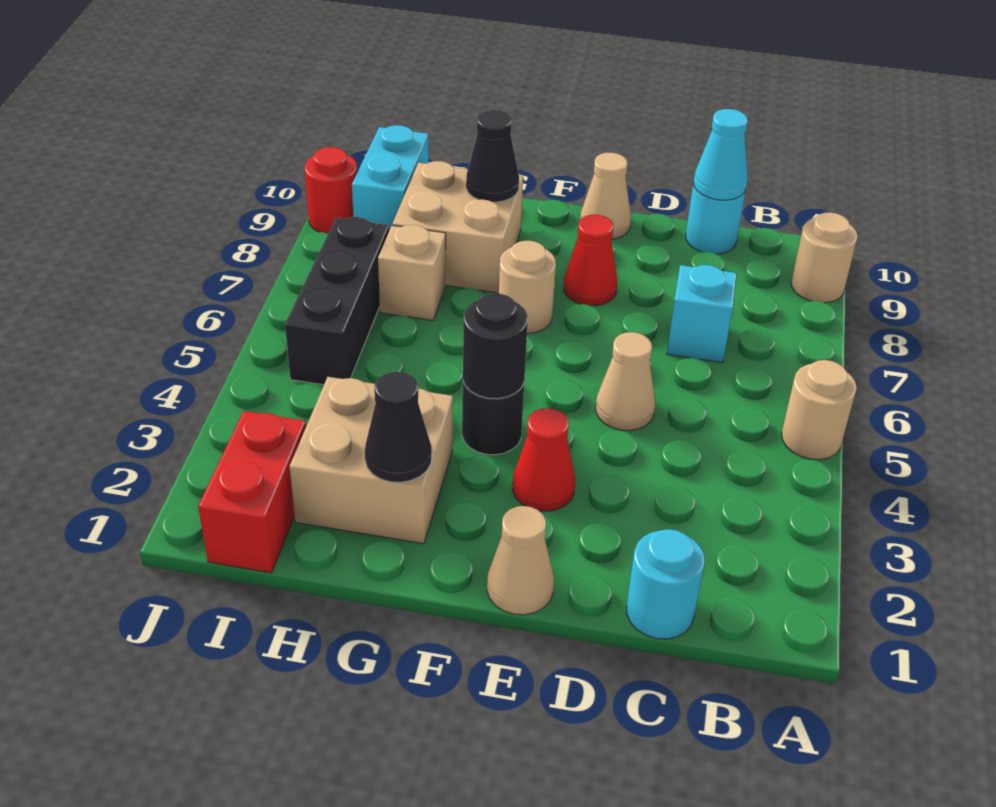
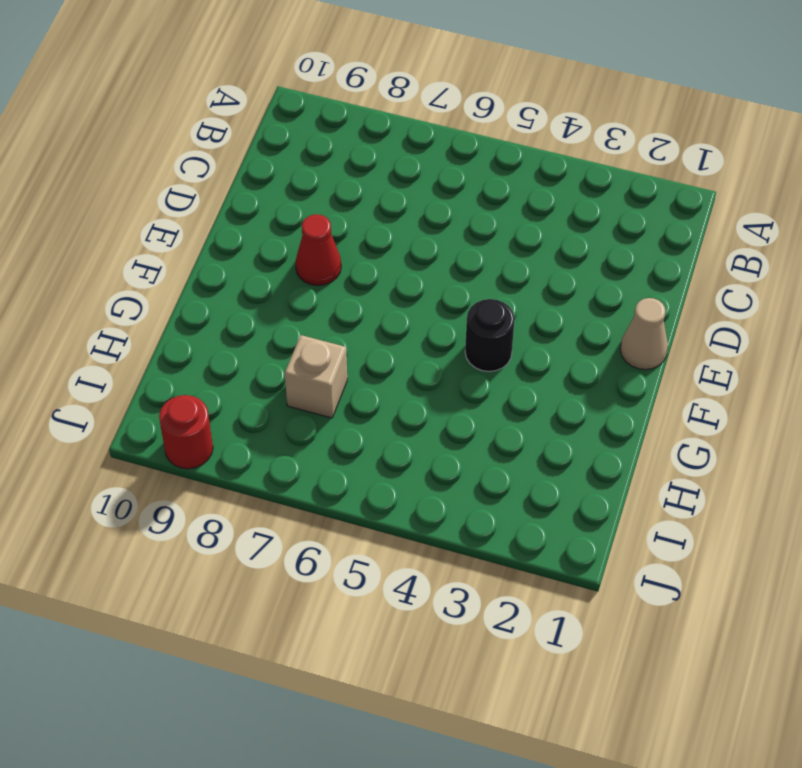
none -> tan 1x1 round brick [781,360,857,459]
none -> tan 1x1 round brick [791,212,858,303]
none -> cyan 1x1 round brick [626,529,705,639]

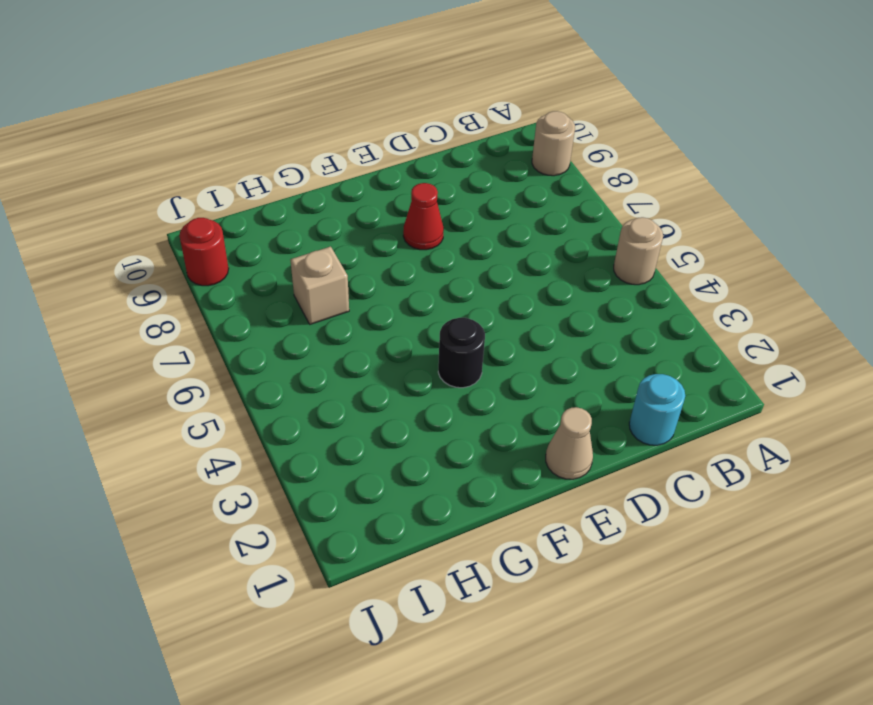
none -> cyan 1x1 brick [667,265,737,363]
none -> cyan 1x1 round brick [686,182,746,254]
none -> tan 1x1 cone [596,332,655,431]

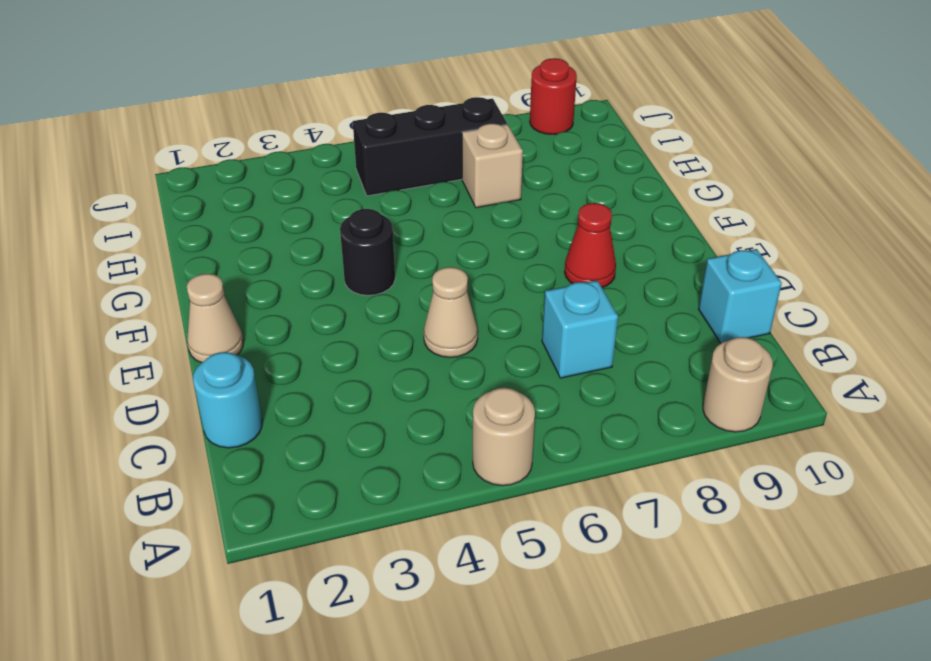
cyan 1x1 brick [699,249,782,343] -> cyan 1x1 round brick [686,182,746,254]
none -> red 1x1 cone [513,408,575,511]
none -> tan 1x1 cone [580,153,631,239]
none -> tan 1x1 round brick [499,241,556,334]

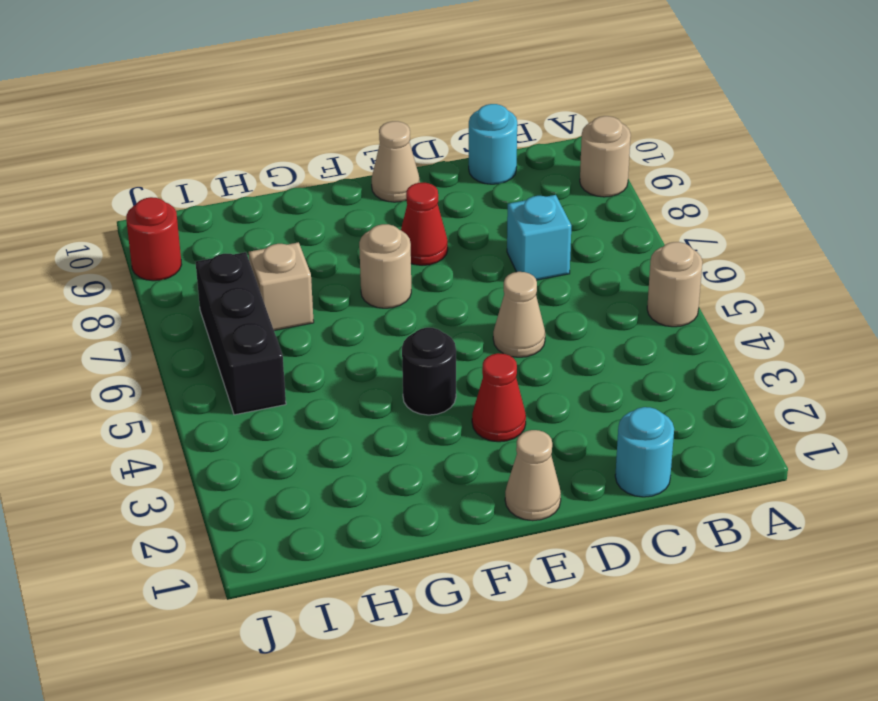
none -> tan 2x2 brick [289,377,453,544]
none -> tan 2x2 brick [392,161,523,293]
none -> red 1x2 brick [198,411,306,573]

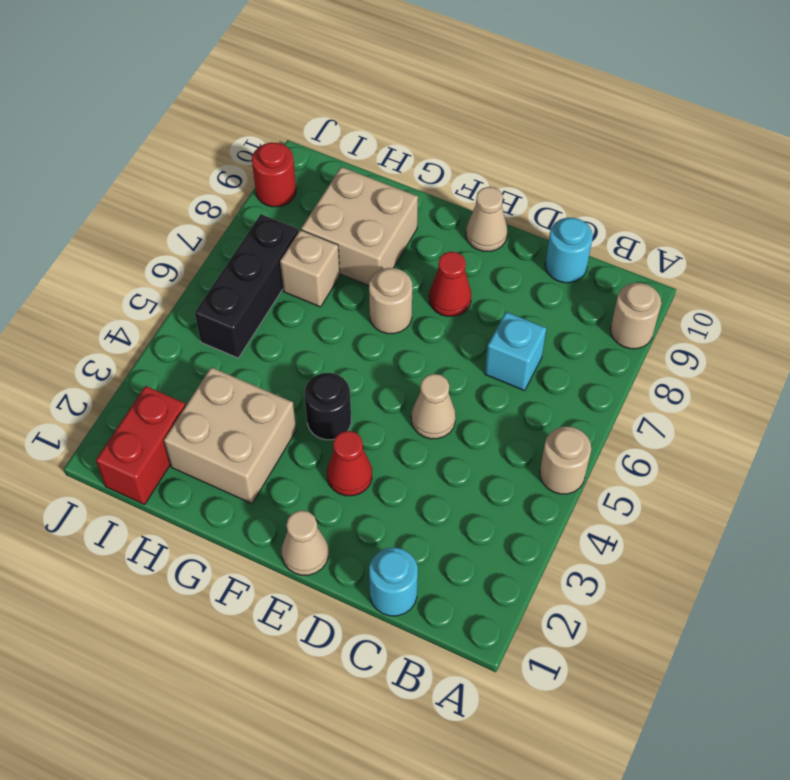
none -> cyan 1x2 brick [352,125,428,230]
none -> cyan 1x1 cone [693,109,748,200]
none -> black 1x1 round brick [463,293,528,399]

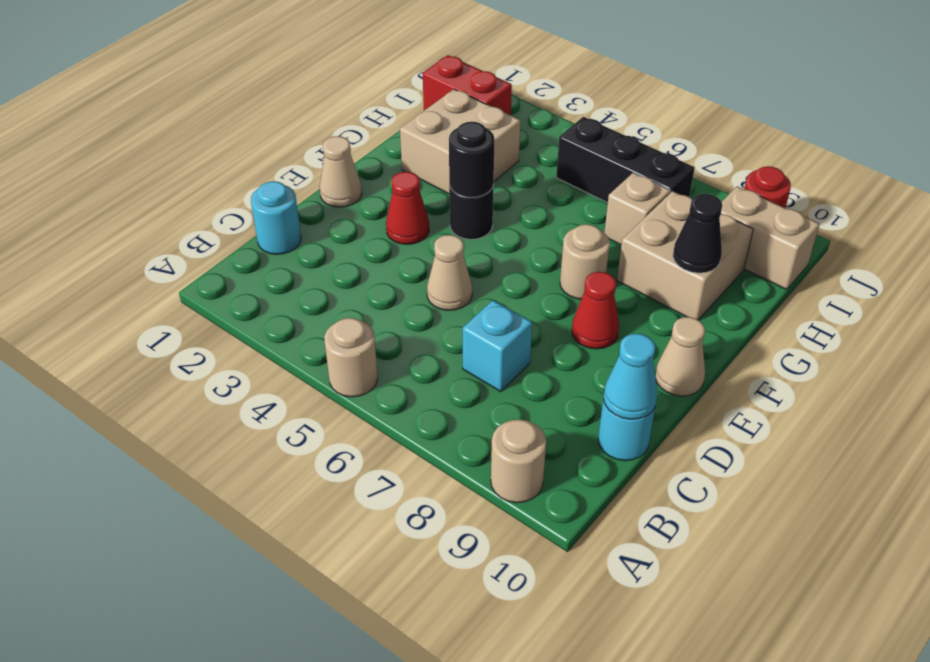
tan 1x2 brick [721,187,819,290] -> cyan 1x2 brick [352,125,428,230]
none -> black 1x1 cone [365,372,432,482]

